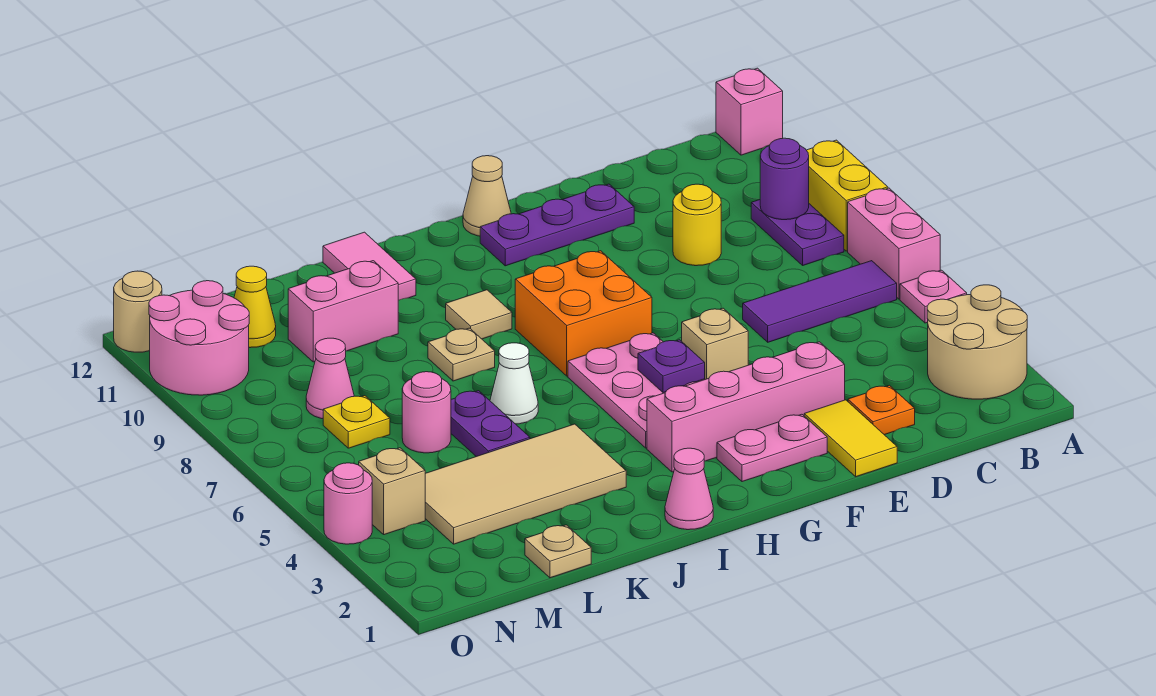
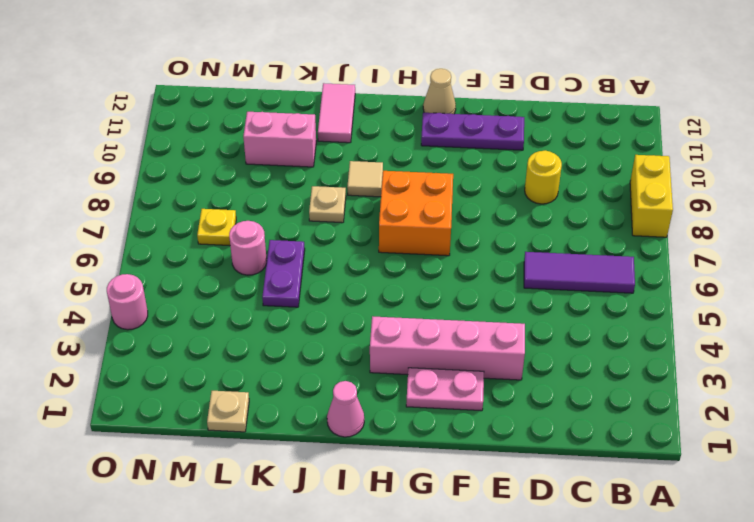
none -> tan 2x2 round brick [927,285,1027,399]
none -> pink 1x1 plate [900,270,967,323]
none -> pink 1x2 brick [848,188,940,299]
none -> pink 1x1 brick [716,68,783,155]

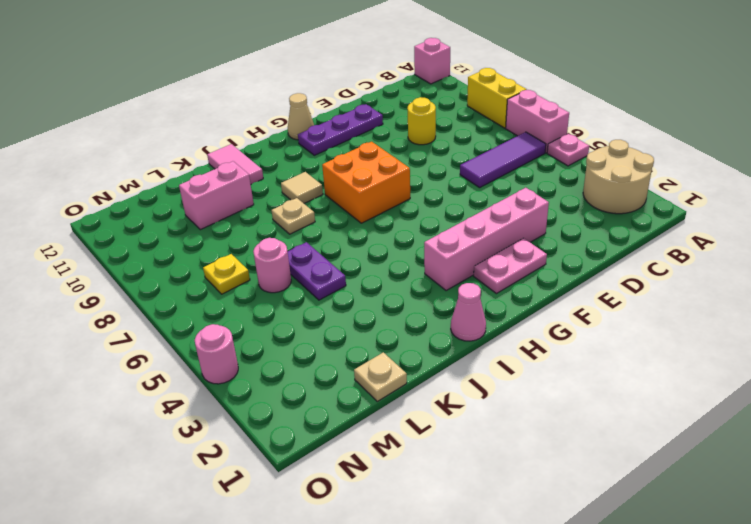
none -> purple 1x2 plate [751,200,844,265]
none -> orange 1x1 plate [848,385,915,435]
none -> yellow 1x2 tile [804,400,897,477]
none -> tan 1x1 brick [682,308,748,379]

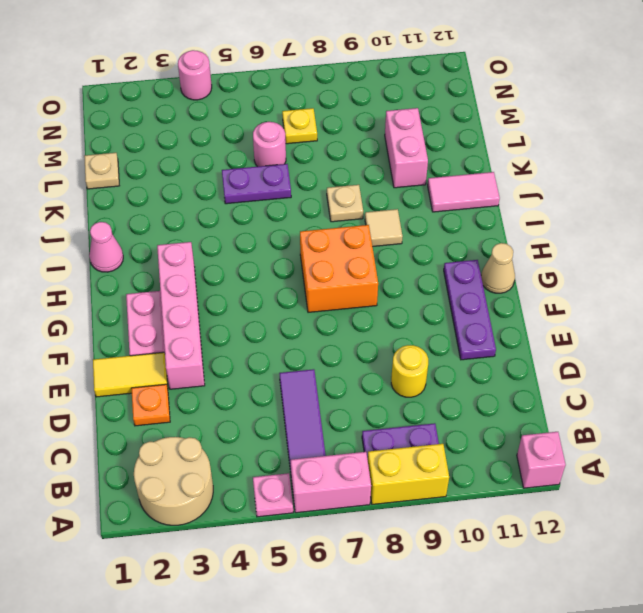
none -> tan 1x1 brick [682,308,748,379]
none -> pink 2x3 plate [568,333,705,448]
none -> tan 2x4 tile [425,424,626,544]
none -> white 1x1 cone [490,343,538,424]

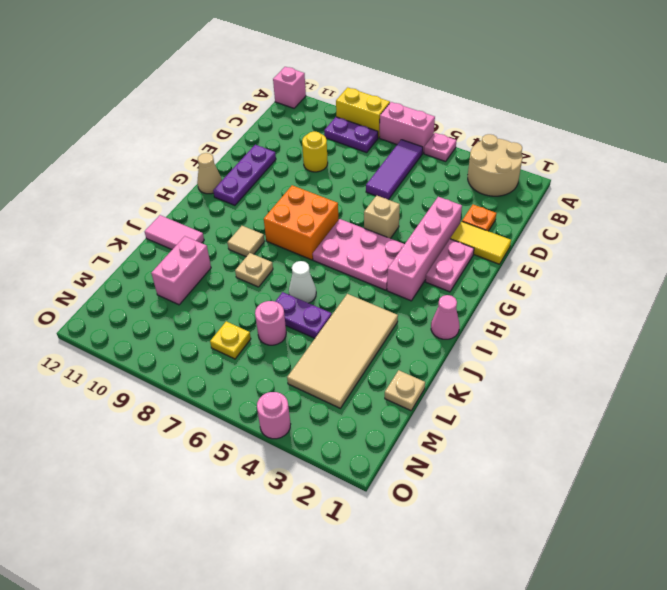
none -> pink 1x1 cone [306,338,354,419]
none -> yellow 1x1 cone [234,266,276,348]
none -> tan 1x1 brick [359,448,425,535]
none -> pink 2x2 round brick [149,281,249,395]

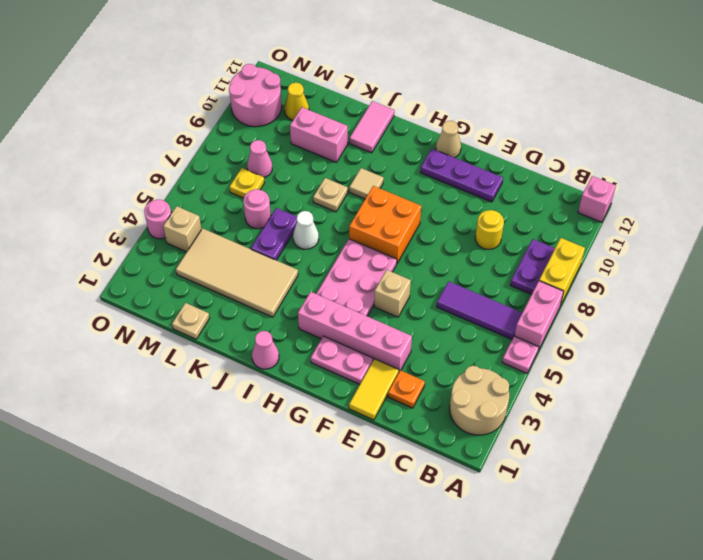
none -> tan 1x1 round brick [114,271,162,352]
none -> purple 1x1 round brick [760,138,809,220]
none -> purple 1x1 plate [638,340,705,393]

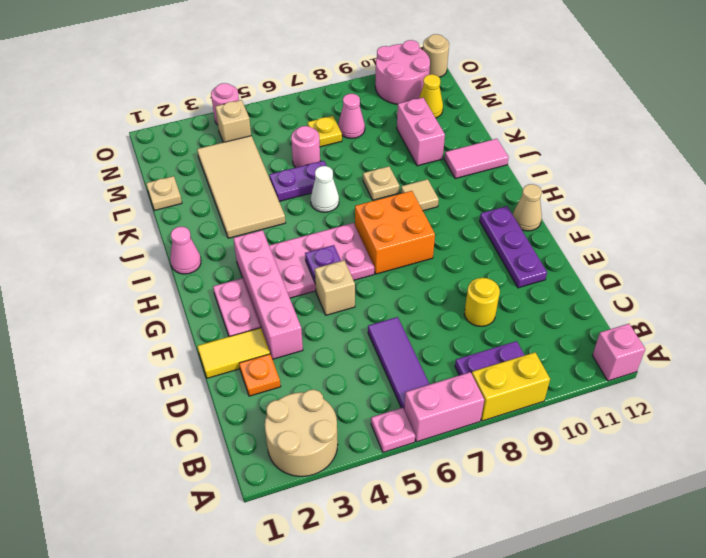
none -> purple 1x1 round brick [760,138,809,220]

